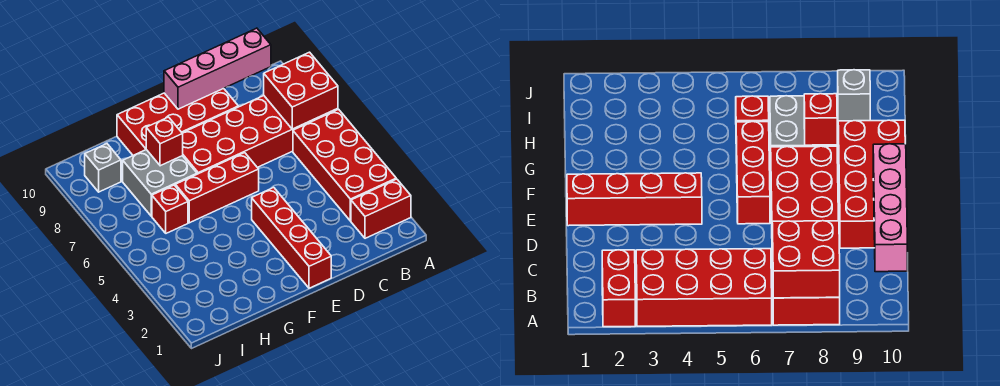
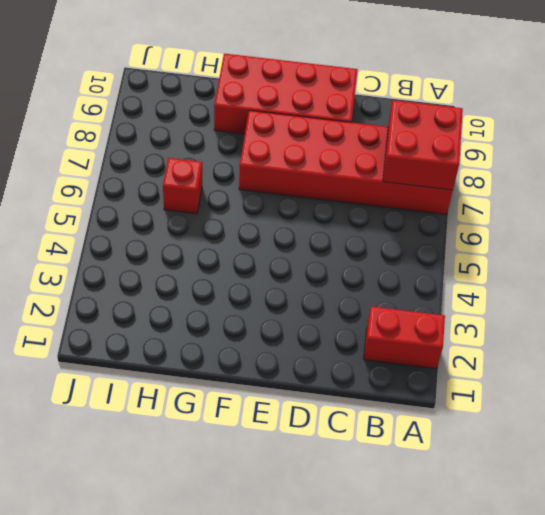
none -> red 2x4 brick [293,109,396,221]
none -> red 1x4 brick [252,187,331,288]
none -> red 1x3 brick [175,153,259,223]

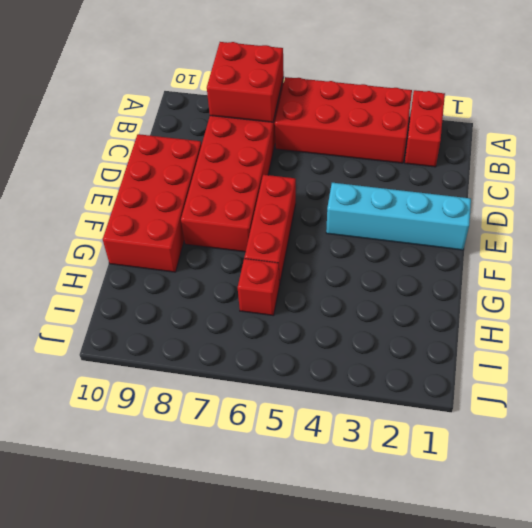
cyan 1x4 brick [326,183,471,250] -> red 1x4 brick [252,187,331,288]
none -> grey 2x2 brick [123,150,197,216]
none -> grey 1x1 brick [85,144,121,192]
none -> pink 1x4 brick [164,28,271,109]

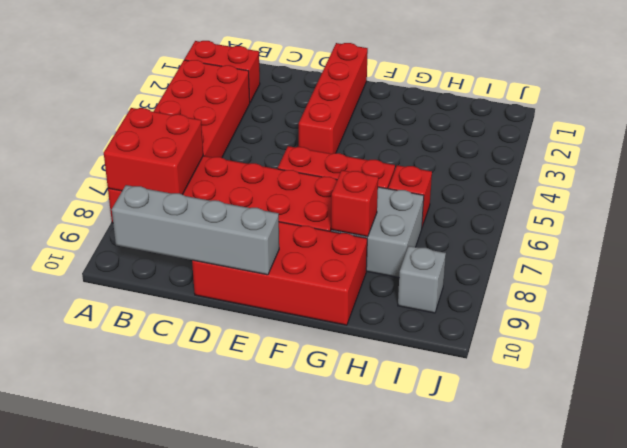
grey 1x4 brick [112,185,279,275] -> pink 1x4 brick [164,28,271,109]

